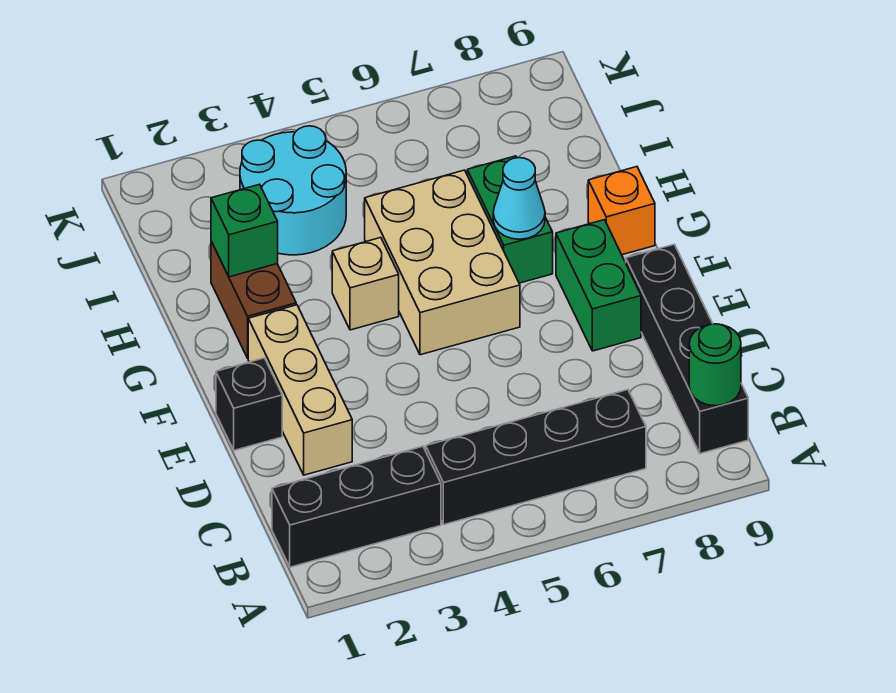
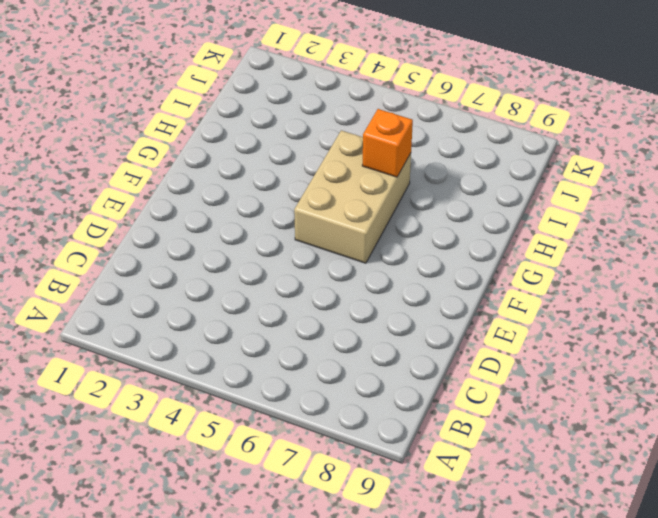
orange 1x1 brick [362,109,413,177] -> orange 1x1 brick moved to [588,167,655,255]
none -> black 1x3 brick [272,446,441,567]
none -> black 1x4 brick [426,390,646,525]
none -> black 1x4 brick [626,244,748,454]

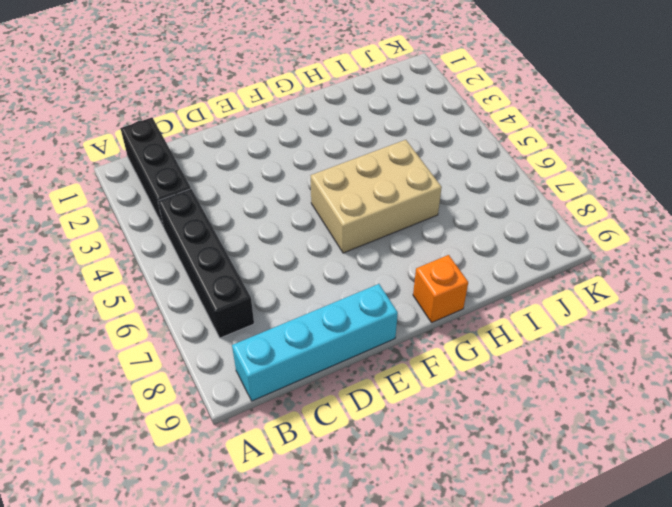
cyan 1x4 brick [232,284,398,401] -> black 1x4 brick [626,244,748,454]
none -> tan 1x3 brick [248,305,352,475]
none -> black 1x1 brick [216,358,282,450]
none -> green 1x2 brick [556,220,641,351]

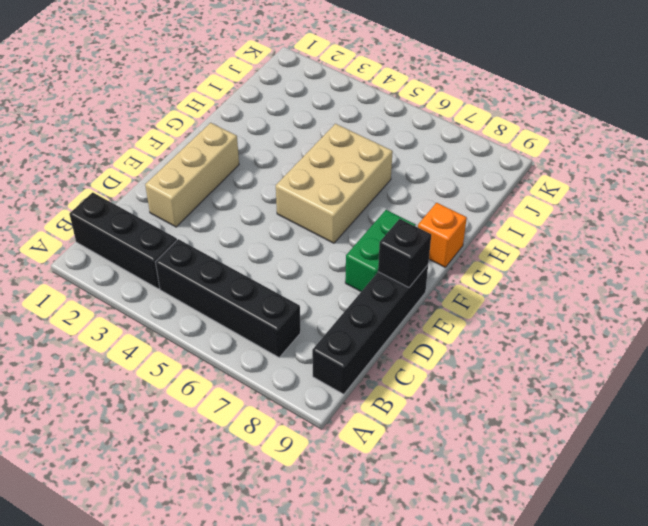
black 1x1 brick [378,219,431,287] -> black 1x1 brick moved to [216,358,282,450]
none -> brown 1x2 brick [211,241,296,358]
none -> tan 1x1 brick [332,238,399,330]
none -> green 1x2 brick [467,156,553,283]

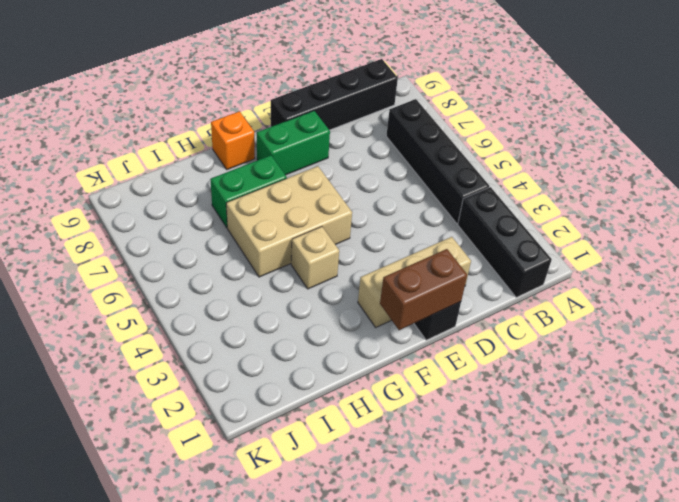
brown 1x2 brick [380,249,467,330] -> brown 1x2 brick moved to [211,241,296,358]
none -> cyan 2x2 round brick [240,126,346,255]
none -> green 1x1 round brick [689,324,741,406]
none -> cyan 1x1 cone [493,158,545,239]

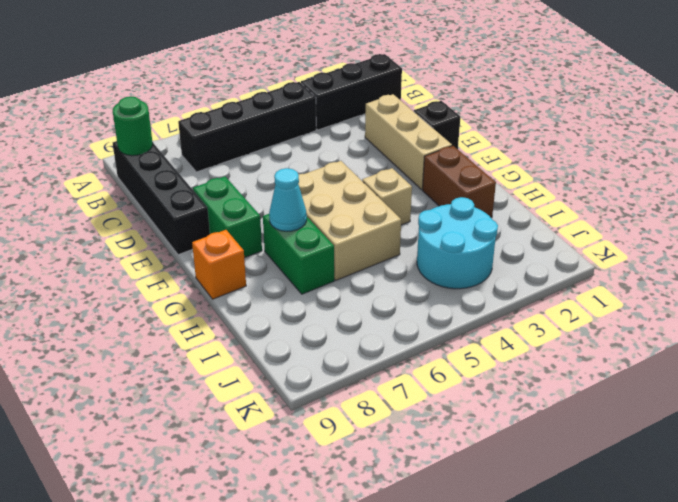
none -> green 1x1 brick [211,184,278,277]

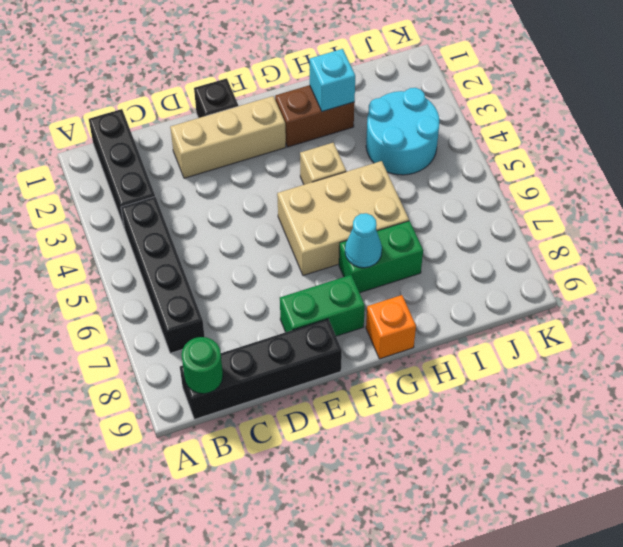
cyan 1x1 brick [310,49,355,112] -> green 1x1 brick [211,184,278,277]

